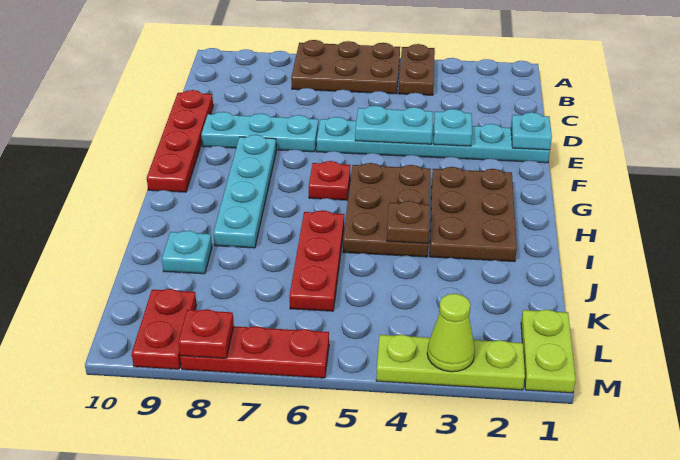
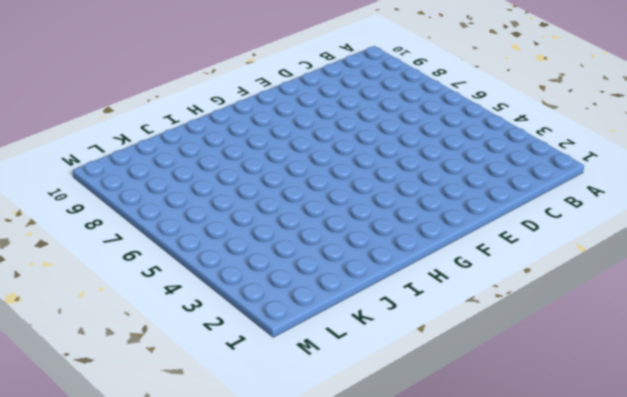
none -> brown 1x2 plate [399,44,435,95]
none -> brown 2x3 plate [291,40,400,94]
none -> red 1x4 plate [147,90,213,192]

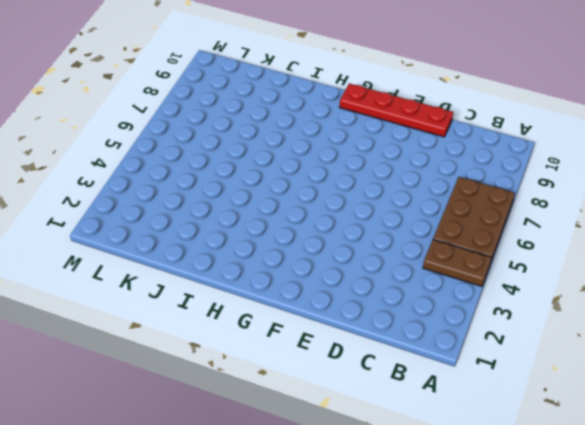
none -> cyan 1x6 plate [317,117,550,163]
none -> cyan 1x3 plate [201,112,318,152]
none -> cyan 1x4 plate [213,135,276,248]

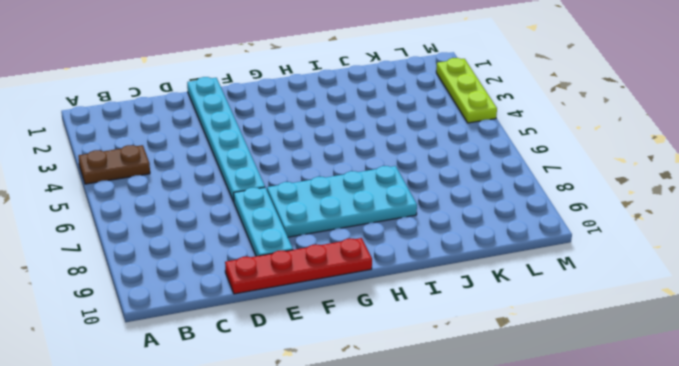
cyan 2x4 plate [267,166,417,237] -> cyan 1x4 plate [213,135,276,248]
none -> brown 2x3 plate [291,40,400,94]
none -> brown 2x3 plate [430,167,517,262]
none -> brown 2x3 plate [343,163,431,257]

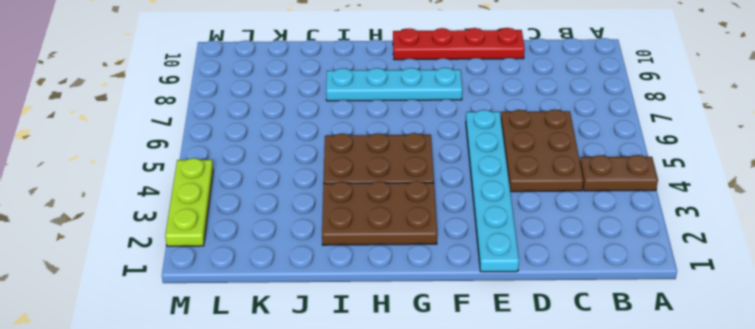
brown 2x3 plate [501,109,583,192] -> brown 2x3 plate moved to [291,40,400,94]
none -> cyan 1x3 plate [201,112,318,152]
none -> red 1x1 plate [309,161,350,200]
none -> red 1x3 plate [289,210,344,311]

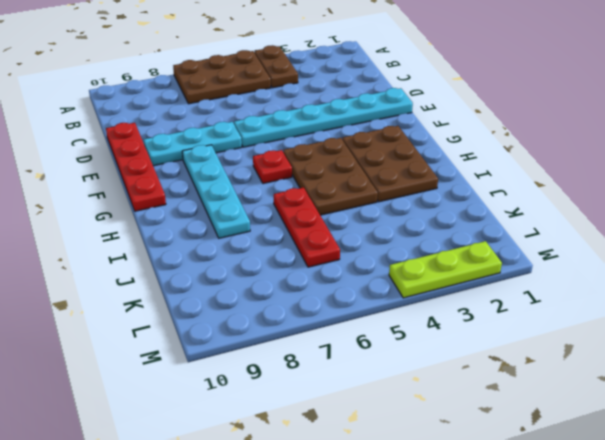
none -> cyan 1x1 plate [162,231,212,274]
none -> lime 1x2 plate [521,310,576,393]
none -> red 1x2 plate [132,289,197,369]

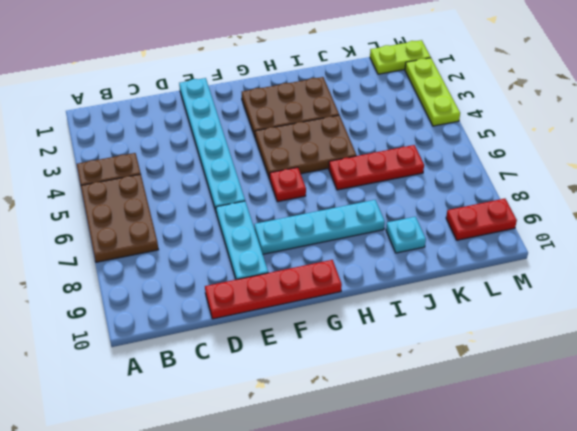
none -> red 1x3 plate [180,326,329,378]
none -> cyan 1x1 plate [511,112,552,150]
none -> cyan 1x1 plate [434,109,472,146]

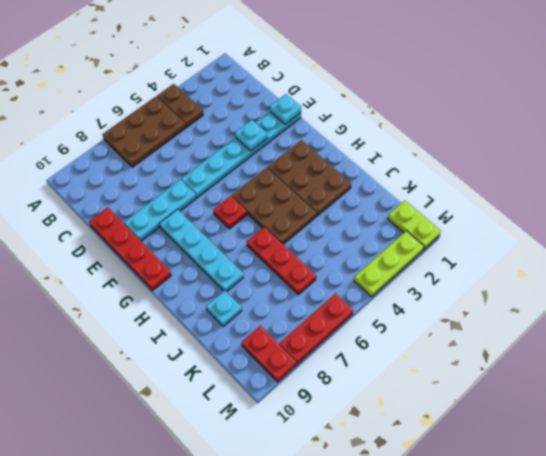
none -> cyan 1x2 plate [355,106,433,144]
none -> brown 1x1 plate [387,201,430,243]
none -> lime 1x1 cone [427,294,475,372]

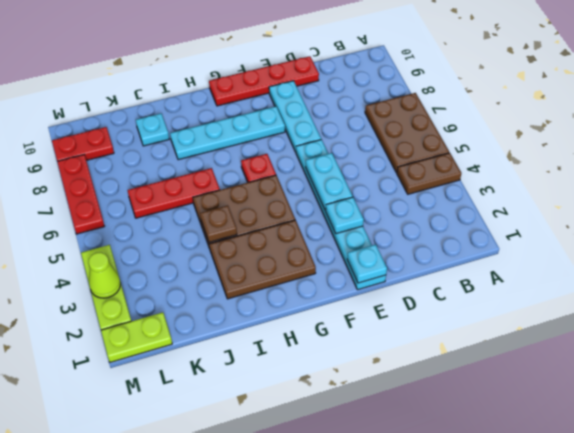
none -> red 1x1 plate [178,309,234,358]

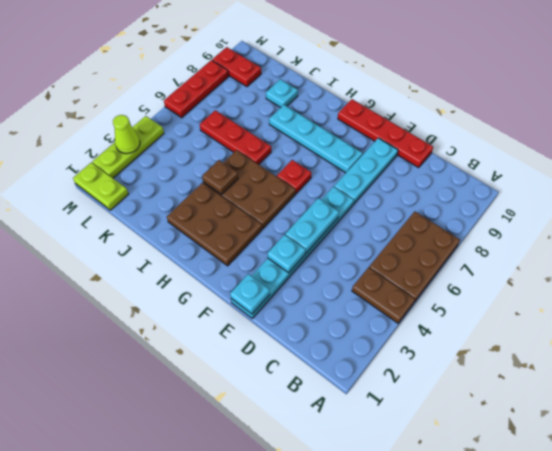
none -> red 1x1 plate [178,309,234,358]

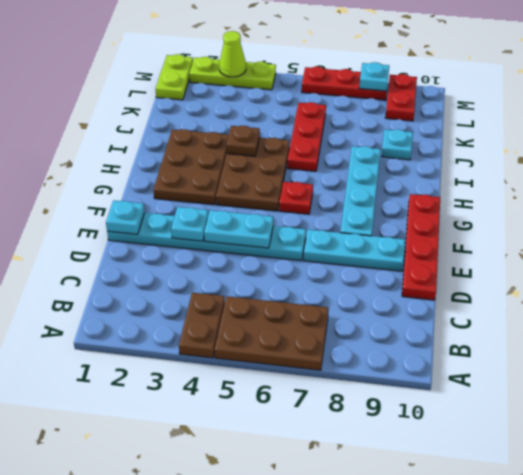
cyan 1x1 plate [359,62,389,91] -> red 1x1 plate [178,309,234,358]

